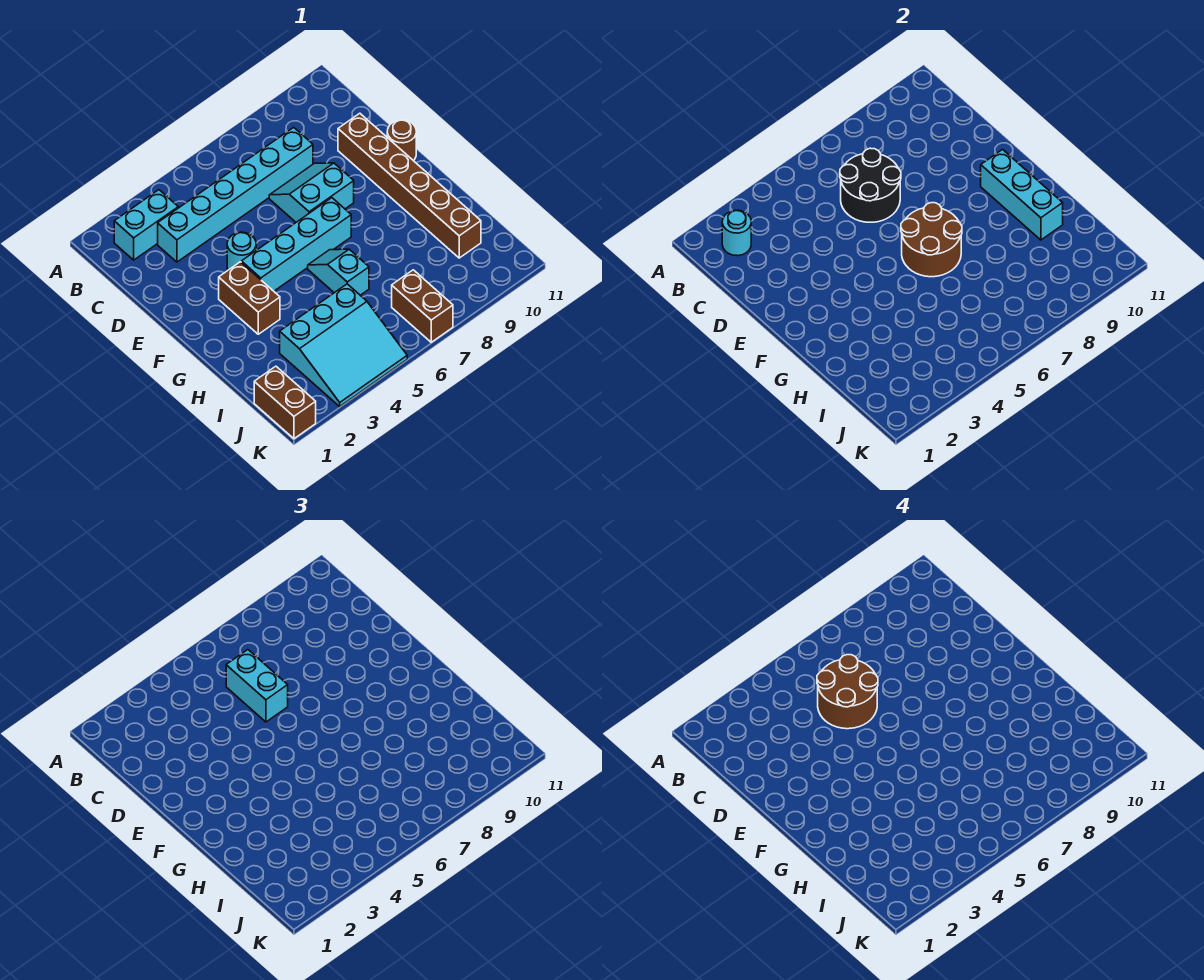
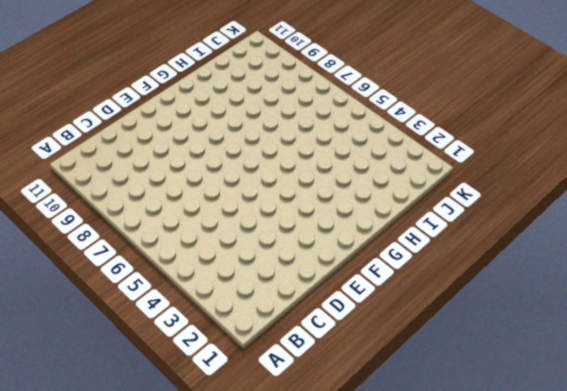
none -> cyan 1x2 brick [114,190,178,260]
none -> cyan 1x6 brick [158,127,313,262]
none -> cyan 2x2 slope [269,163,354,222]

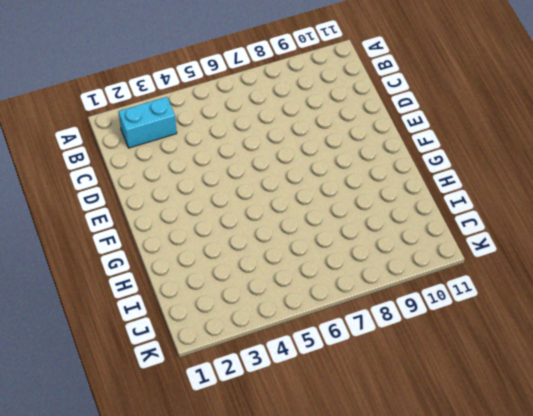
none -> cyan 1x6 brick [158,127,313,262]
none -> cyan 2x2 slope [269,163,354,222]
none -> brown 1x6 brick [338,113,481,258]

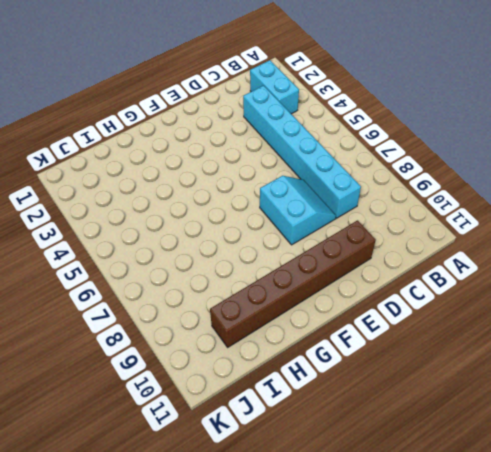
none -> cyan 1x1 round brick [227,232,256,270]
none -> brown 1x1 round brick [387,120,416,161]
none -> brown 1x2 brick [219,262,280,334]

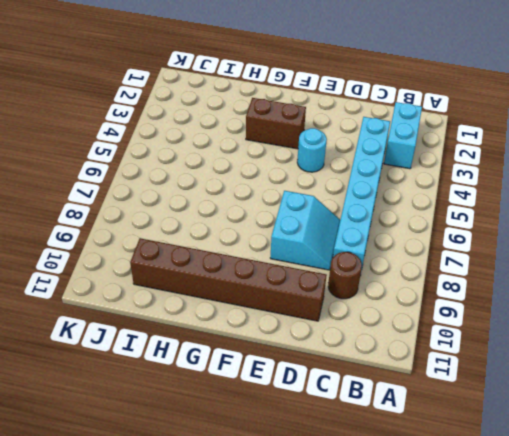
brown 1x1 round brick [328,252,362,299] -> brown 1x1 round brick moved to [387,120,416,161]
none -> cyan 1x4 brick [241,198,351,291]
none -> cyan 1x2 slope [308,249,369,295]
none -> cyan 3x3 slope [280,284,407,406]

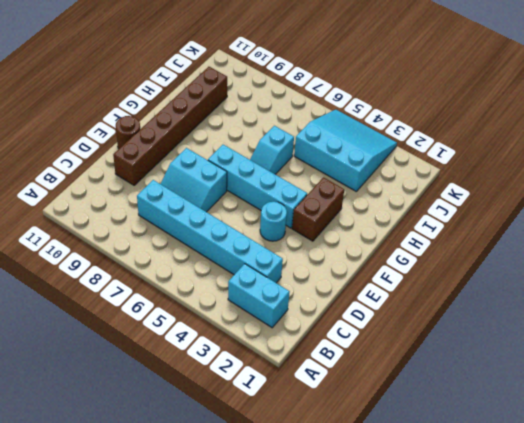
none -> brown 1x2 brick [254,366,316,439]
none -> brown 1x2 brick [392,270,453,342]
none -> cyan 1x1 round brick [722,210,751,256]

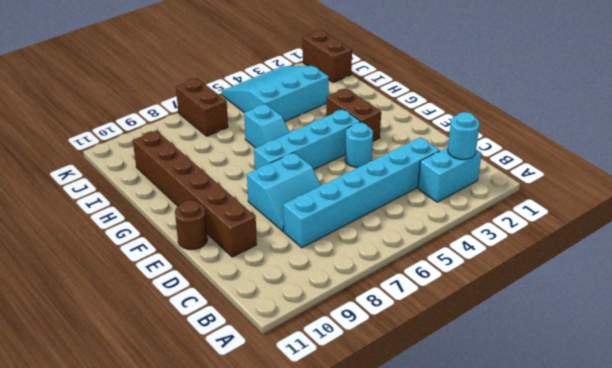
none -> black 2x2 round brick [840,148,901,222]
none -> brown 2x2 round brick [901,203,962,277]
none -> cyan 1x3 brick [981,150,1063,240]

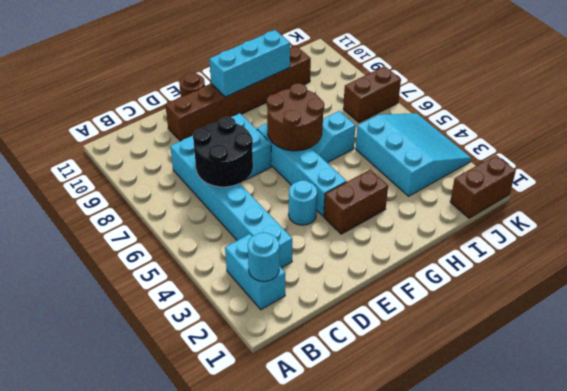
none -> cyan 1x2 brick [226,650,288,722]
none -> brown 2x2 round brick [817,655,878,729]

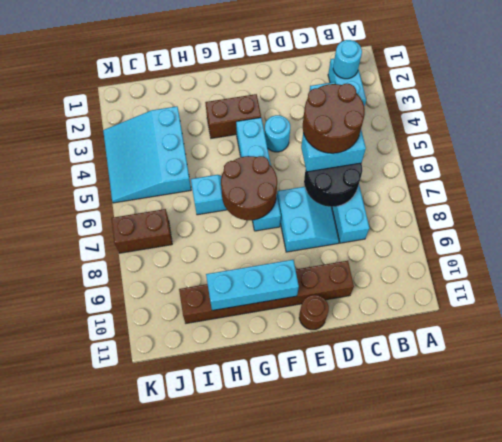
none -> brown 1x2 brick [254,366,316,439]

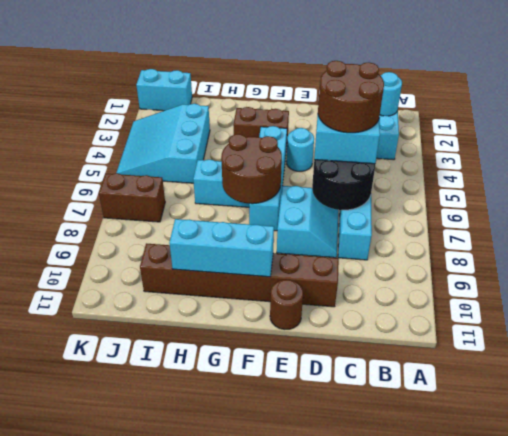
cyan 1x2 brick [136,69,192,111] -> brown 1x2 brick [254,366,316,439]

